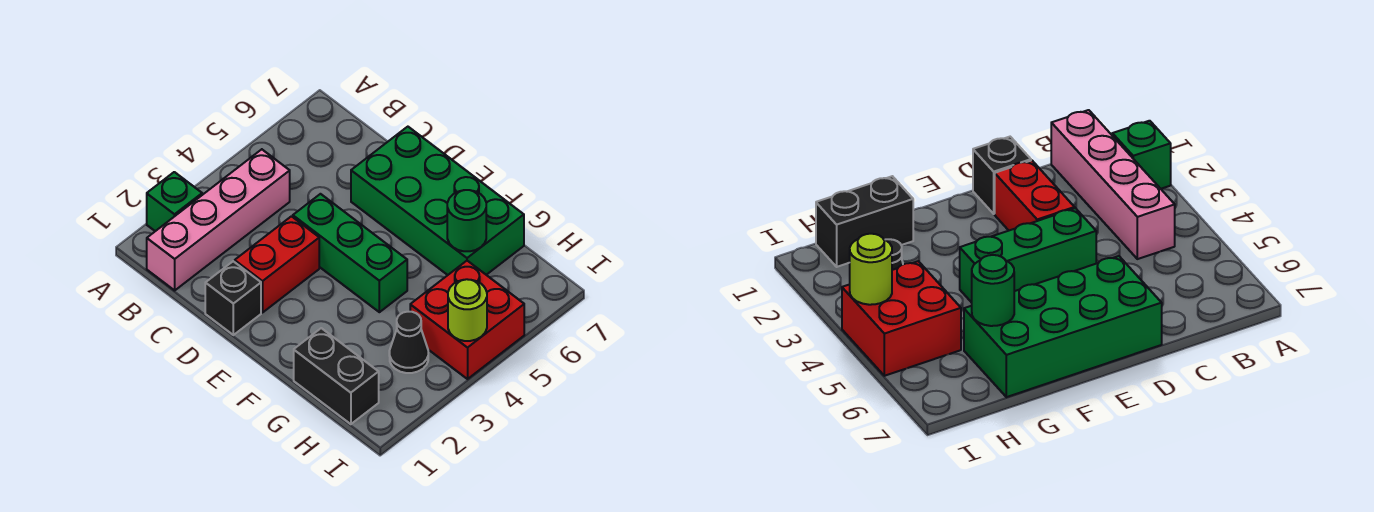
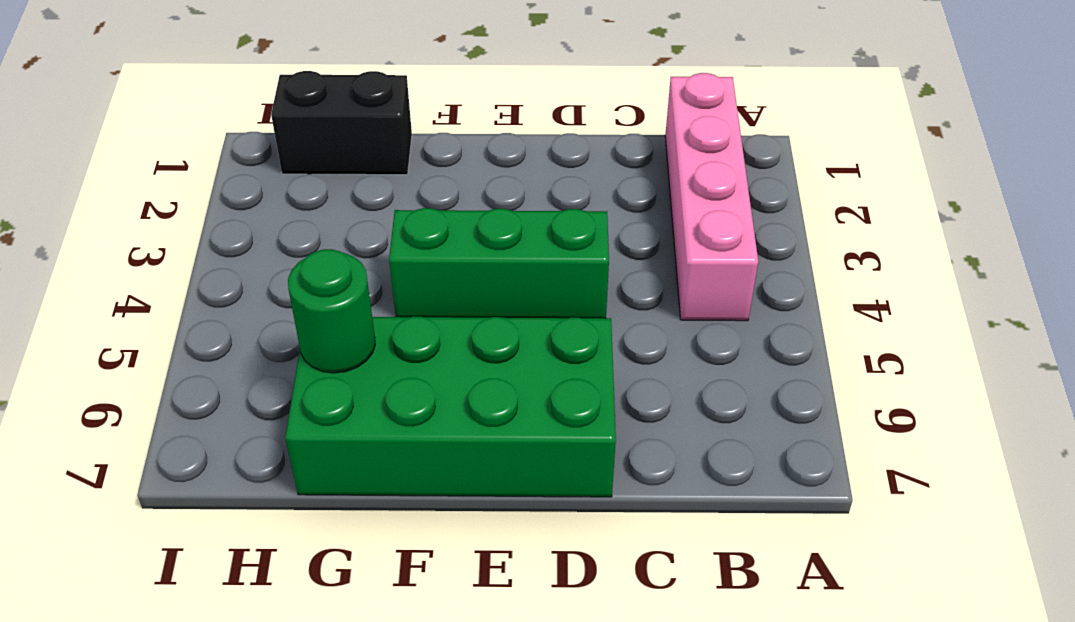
none -> green 1x1 brick [147,172,202,231]
none -> black 1x1 brick [205,261,261,335]

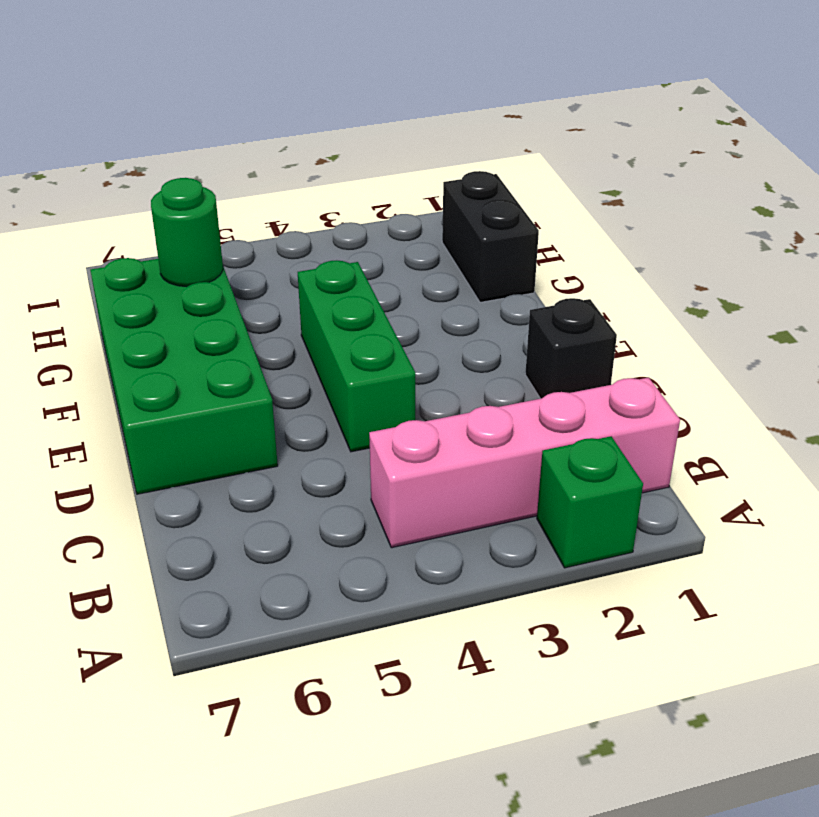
none -> red 1x2 brick [235,216,319,313]
none -> black 1x1 cone [389,312,428,373]

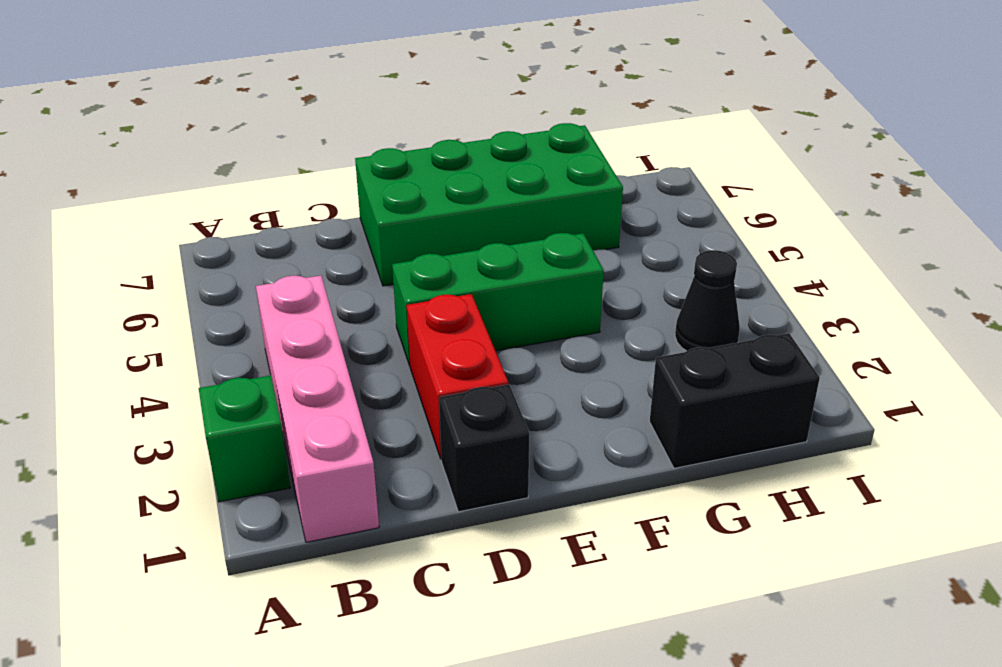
none -> red 2x2 brick [410,261,524,379]
none -> green 1x1 round brick [447,190,486,251]

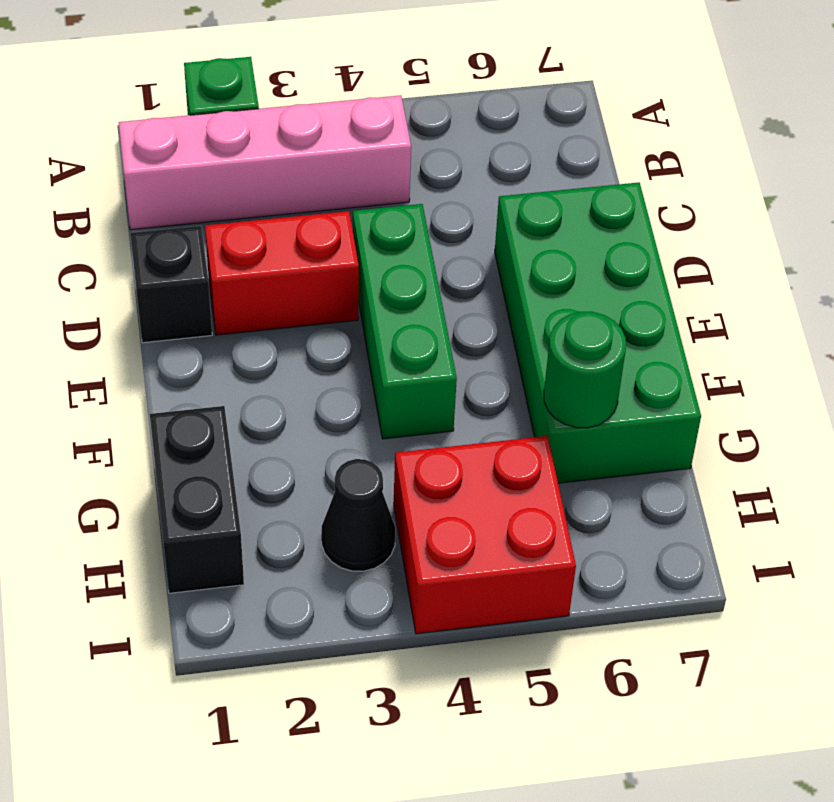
none -> lime 1x1 round brick [448,279,487,341]

